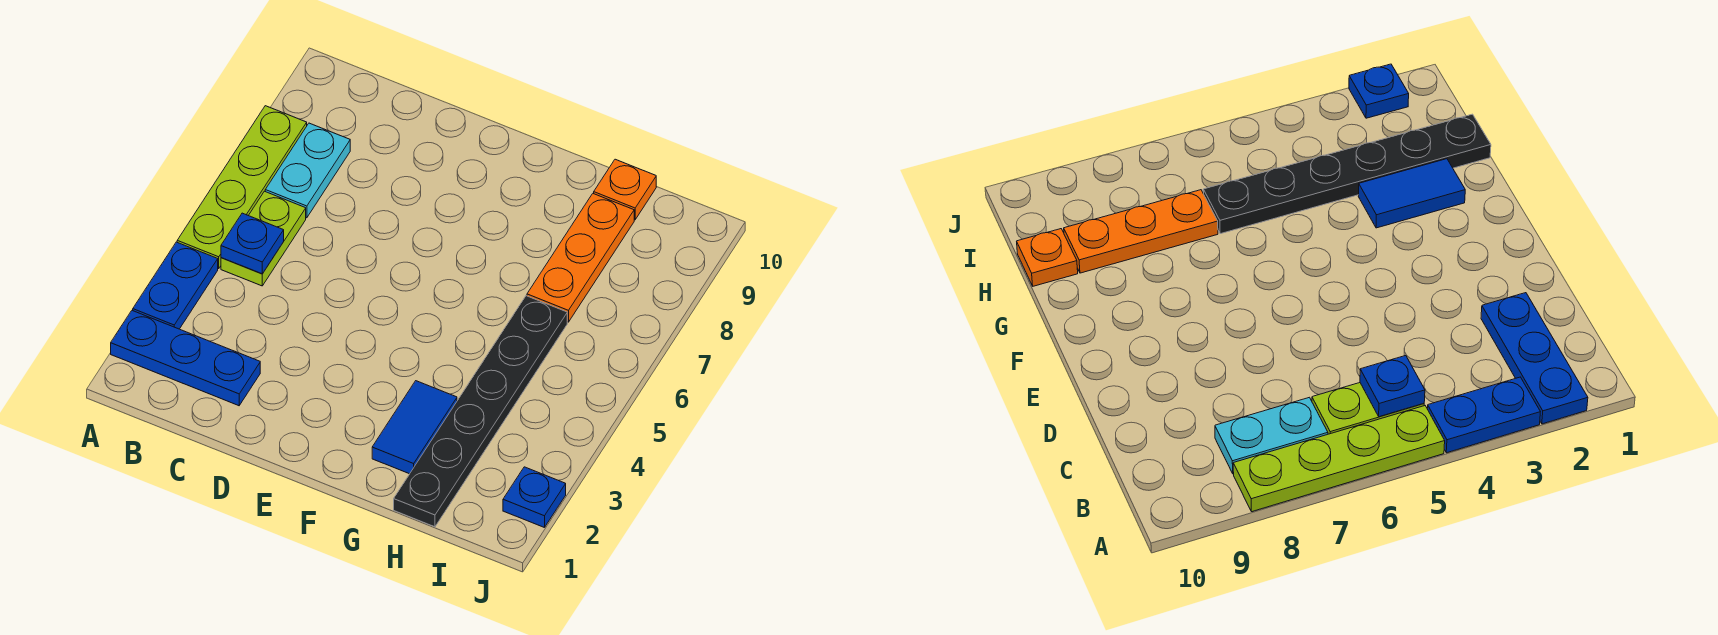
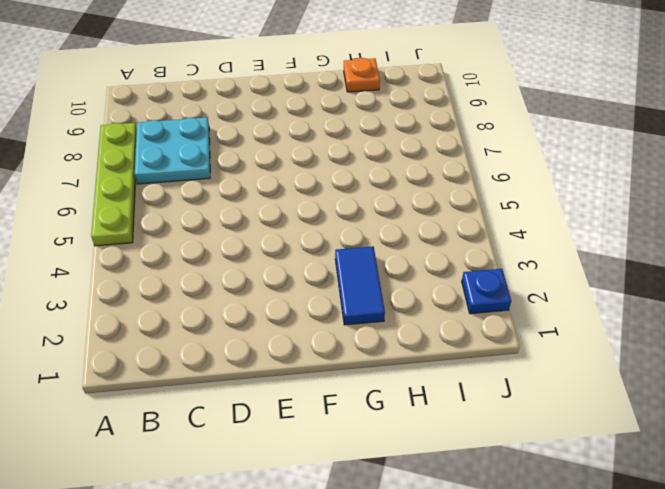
cyan 2x2 plate [135,118,210,184] -> cyan 1x2 plate [265,123,350,218]
none -> blue 1x3 plate [111,310,260,406]
none -> blue 1x2 plate [133,242,218,329]

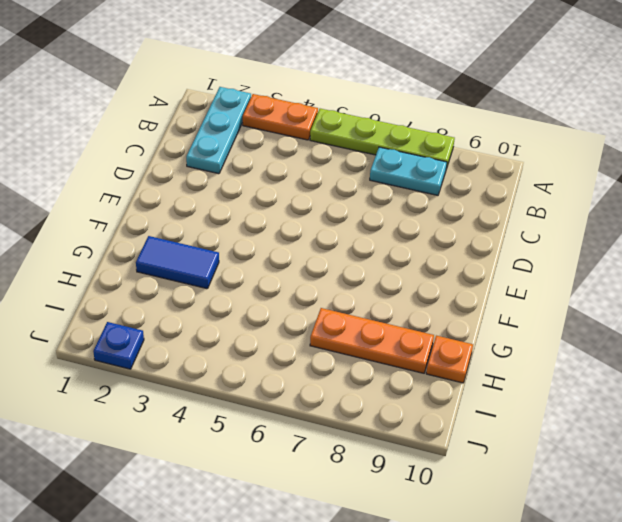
cyan 1x3 plate [186,87,251,174] -> blue 1x3 plate [111,310,260,406]
orange 1x2 plate [243,94,318,140] -> blue 1x2 plate [133,242,218,329]
none -> lime 1x2 plate [221,191,306,286]
none -> black 1x6 plate [394,296,567,527]

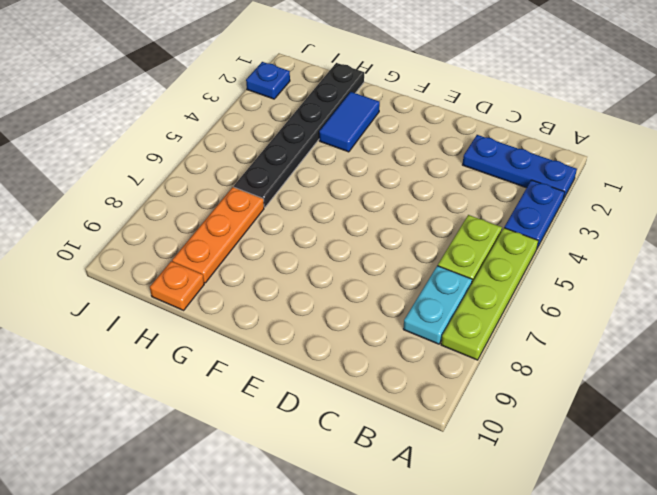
none -> blue 1x1 plate [221,213,284,274]

